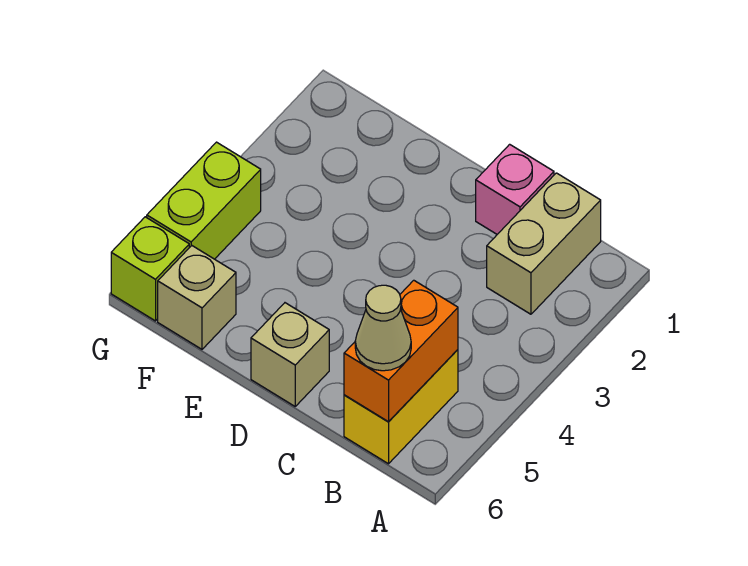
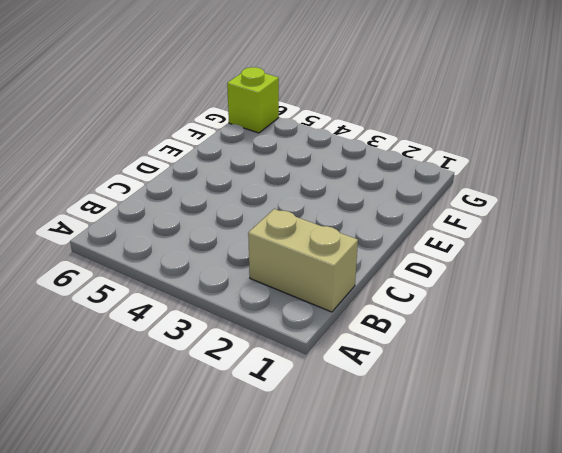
none -> yellow 1x2 brick [344,350,458,464]
none -> pink 1x1 brick [476,144,554,234]

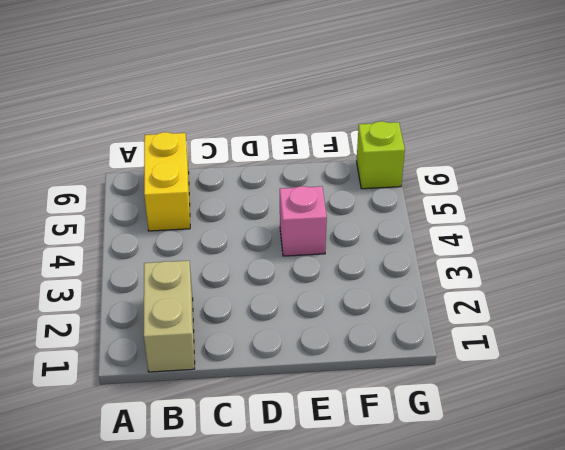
pink 1x1 brick [280,186,327,256] -> pink 1x1 brick moved to [476,144,554,234]
none -> tan 1x1 brick [251,303,329,406]
none -> tan 1x1 brick [158,246,236,349]

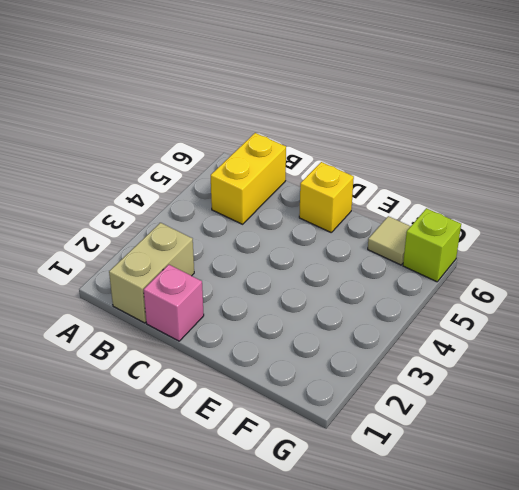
yellow 1x1 brick [299,162,354,232] -> tan 1x1 brick [251,303,329,406]
tan 1x1 tile [368,216,411,265] -> tan 1x1 brick [158,246,236,349]
none -> lime 1x2 brick [147,142,261,259]
none -> orange 1x2 brick [344,280,458,422]

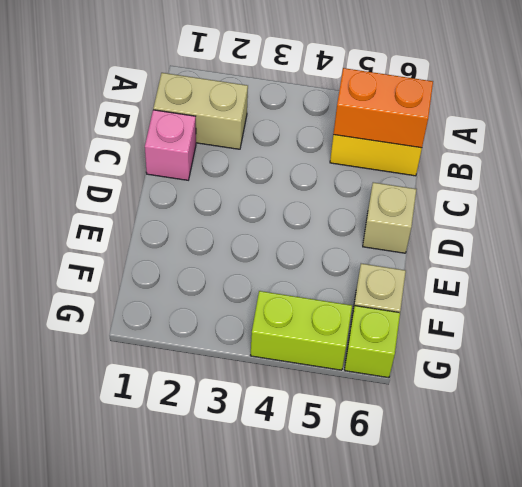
none -> tan 1x1 cone [355,285,411,371]

